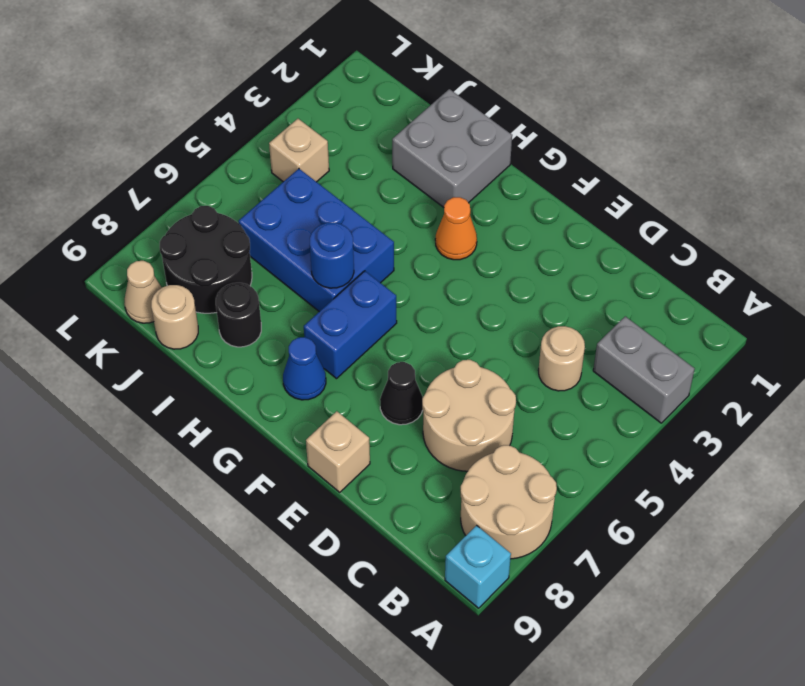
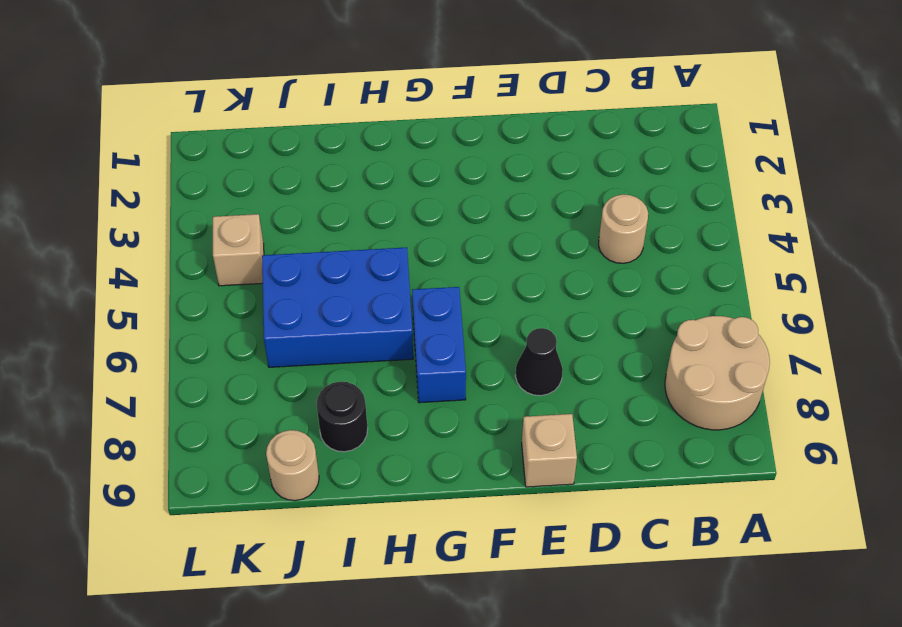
none -> grey 1x2 brick [593,316,695,423]
none -> cyan 1x1 brick [445,526,511,608]
none -> tan 2x2 round brick [422,360,516,471]

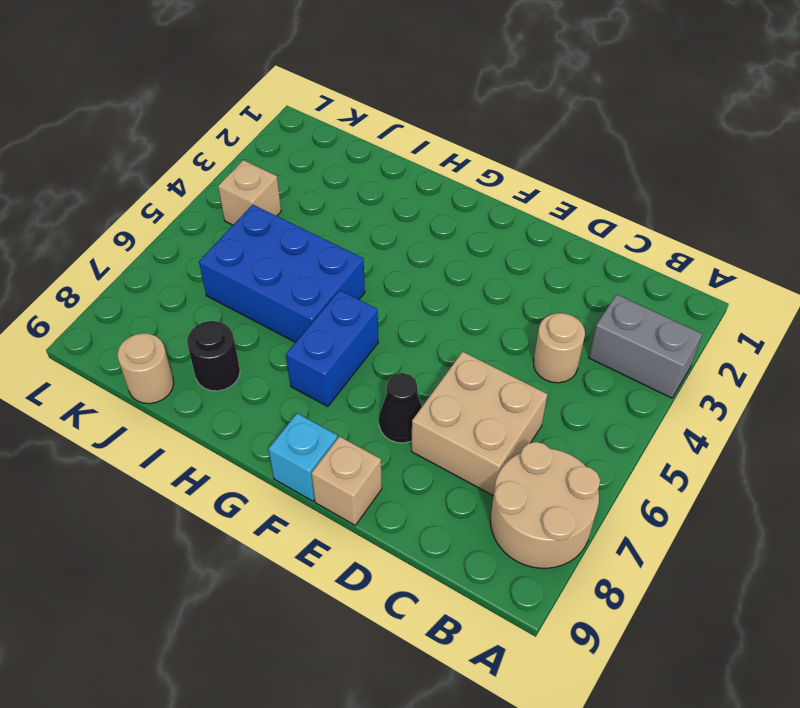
tan 2x2 brick [411,352,548,496] -> tan 2x2 round brick [422,360,516,471]
cyan 1x1 brick [269,413,338,501] -> cyan 1x1 brick moved to [445,526,511,608]
none -> orange 1x1 cone [435,197,477,260]
none -> blue 1x1 cone [283,337,326,400]
none -> grey 2x2 brick [392,89,512,207]

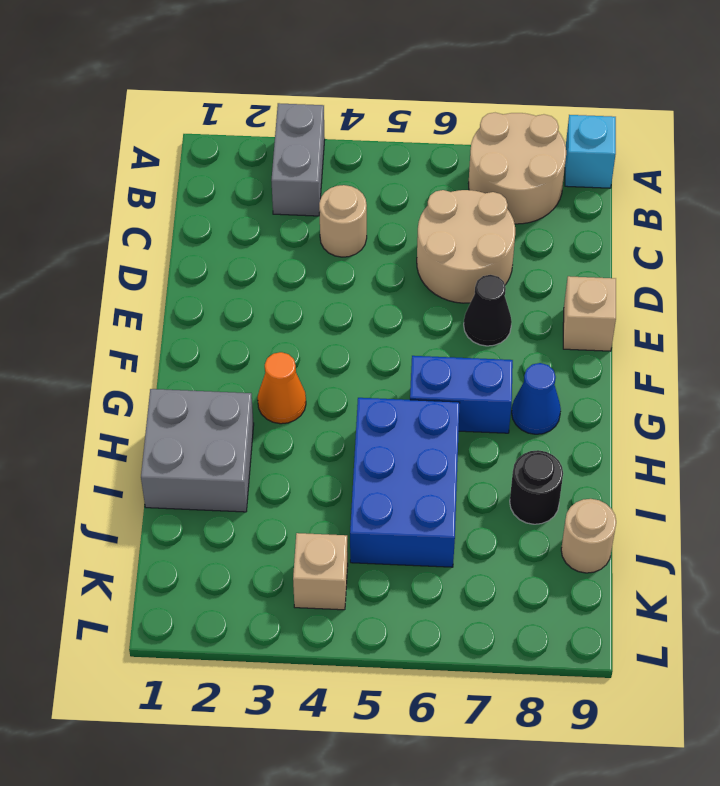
none -> black 2x2 round brick [159,206,252,313]
none -> tan 1x1 cone [124,261,162,323]
none -> blue 1x1 round brick [310,222,354,288]

